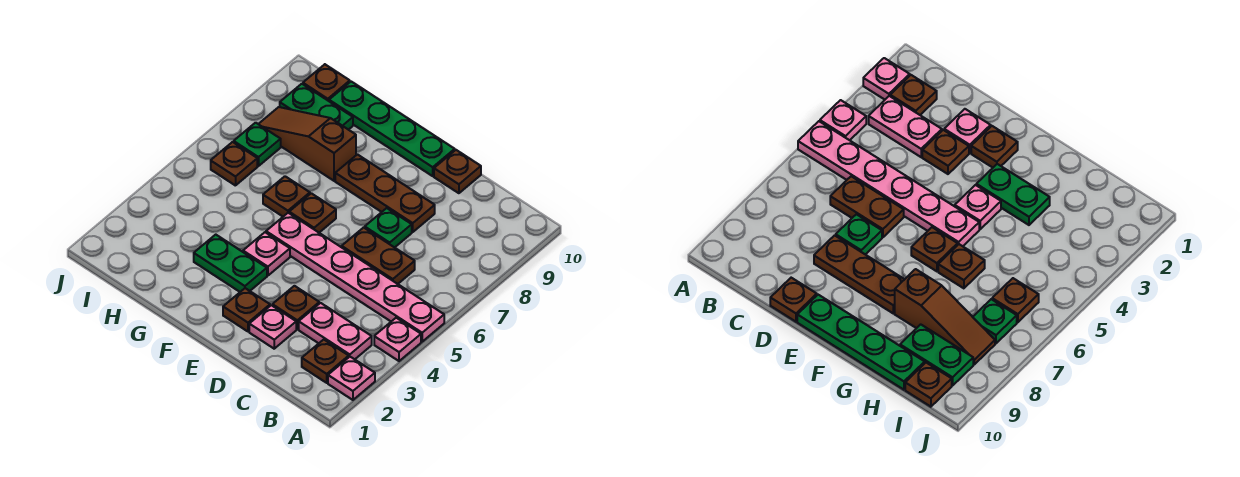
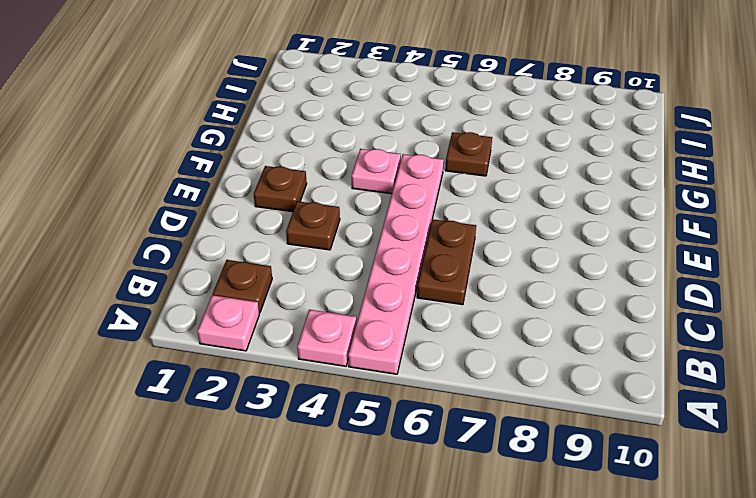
none -> pink 1x2 plate [299,303,372,359]
none -> pink 1x1 plate [249,305,296,349]
none -> green 1x1 plate [365,208,412,247]

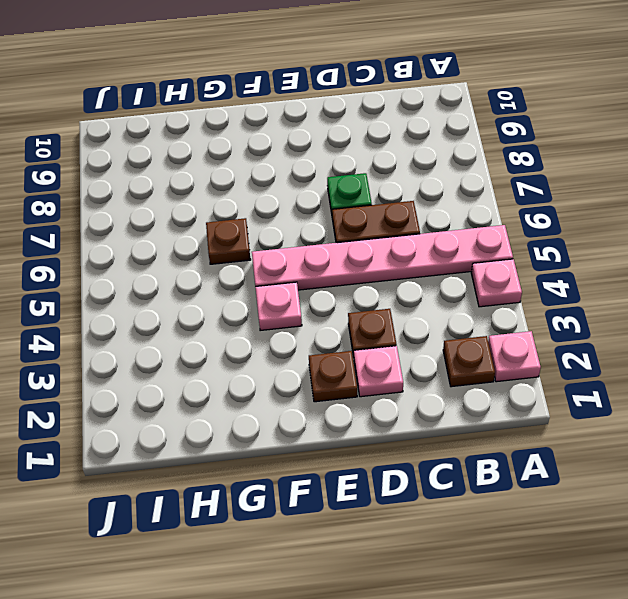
none -> pink 1x2 plate [299,303,372,359]
none -> brown 1x3 plate [335,154,435,232]
none -> brown 1x1 plate [434,150,481,193]

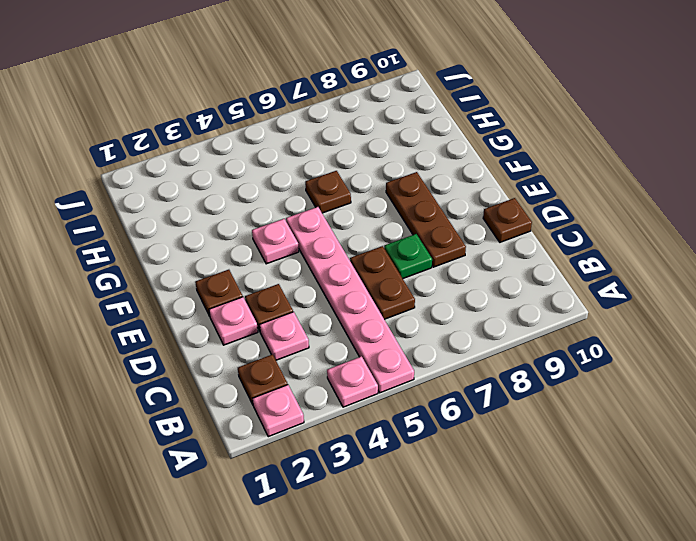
pink 1x1 plate [260,312,309,360] -> pink 1x2 plate [299,303,372,359]
none -> green 1x4 plate [329,82,455,176]
none -> green 1x2 plate [194,235,267,292]
none -> brown 1x1 plate [289,193,336,233]

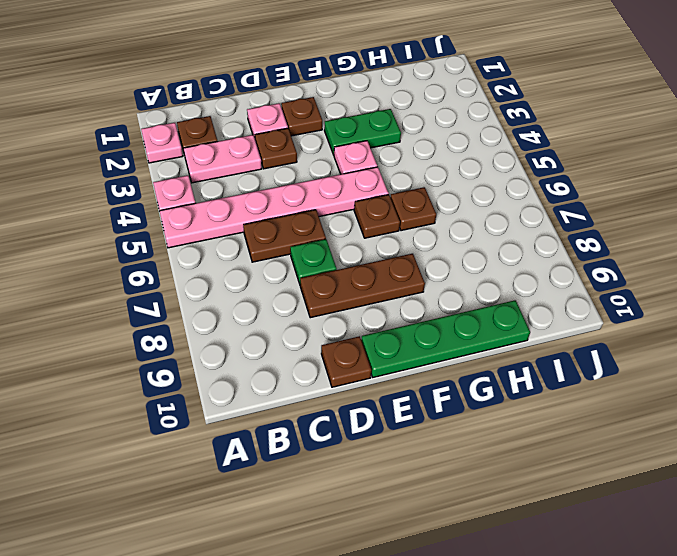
none -> brown 1x3 slope [259,107,356,181]
none -> green 1x2 plate [280,84,353,130]
none -> brown 1x1 plate [211,142,257,186]

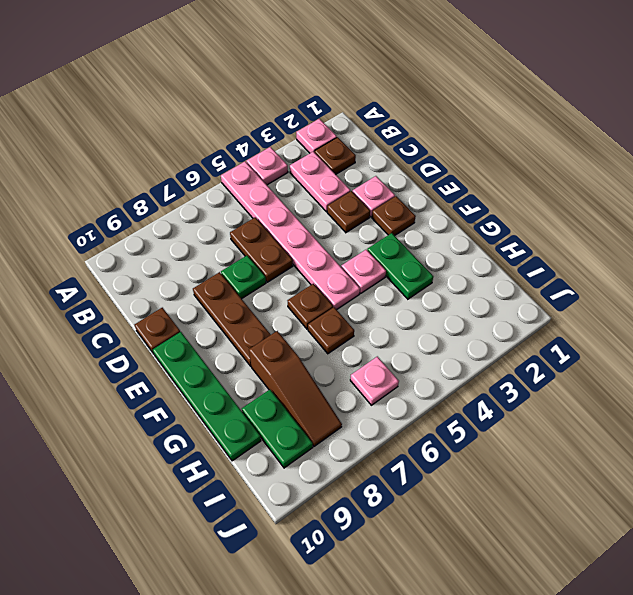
pink 1x1 plate [350,357,399,405] -> brown 1x1 plate [211,142,257,186]
none -> green 1x1 plate [234,123,281,166]
none -> brown 1x1 plate [303,64,350,101]

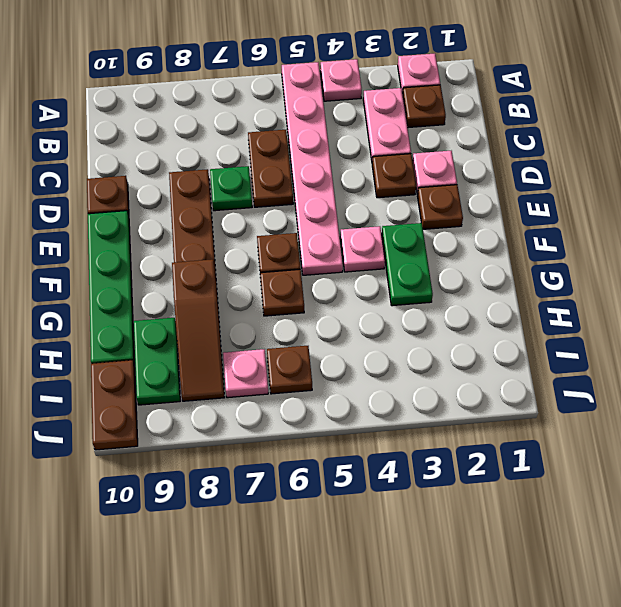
pink 1x1 plate [223,349,268,398] -> green 1x1 plate [234,123,281,166]
brown 1x2 plate [91,360,138,450] -> brown 1x1 plate [303,64,350,101]

